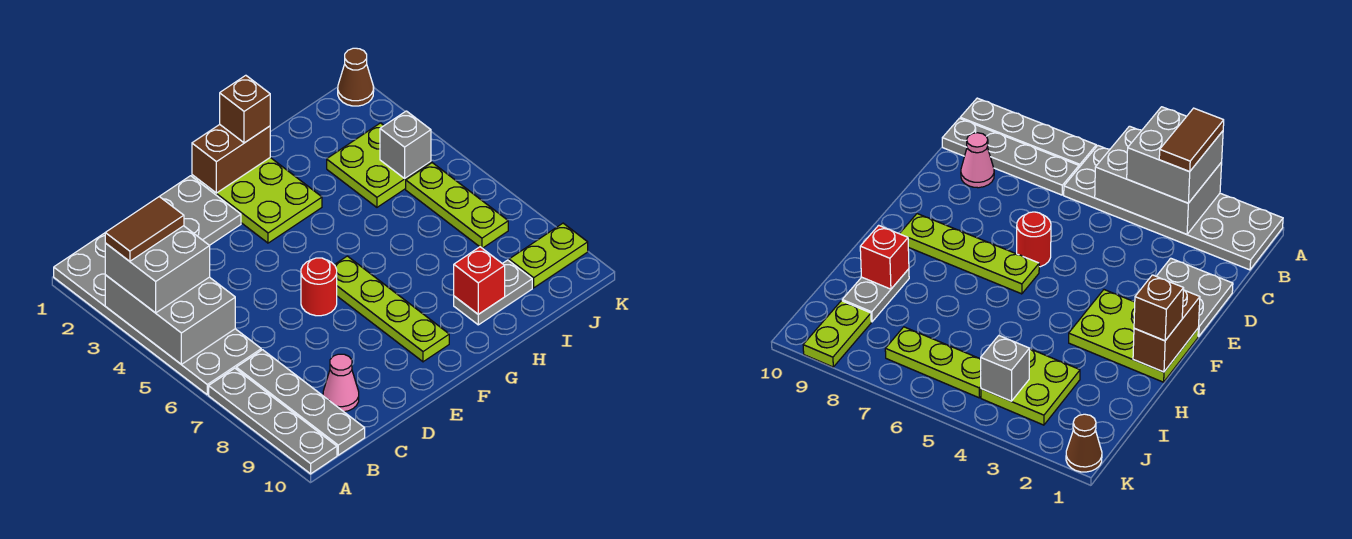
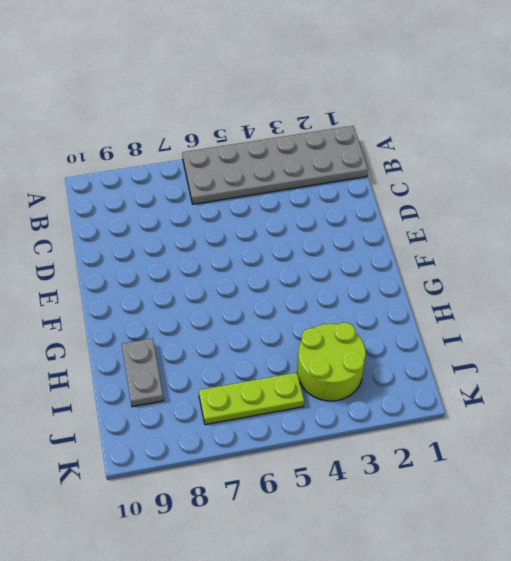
lime 2x2 round brick [297,323,366,401] -> lime 2x2 plate [327,123,431,207]
none -> grey 1x4 plate [209,368,337,474]
none -> grey 1x4 plate [236,350,365,455]
none -> pink 1x1 cone [323,354,359,412]

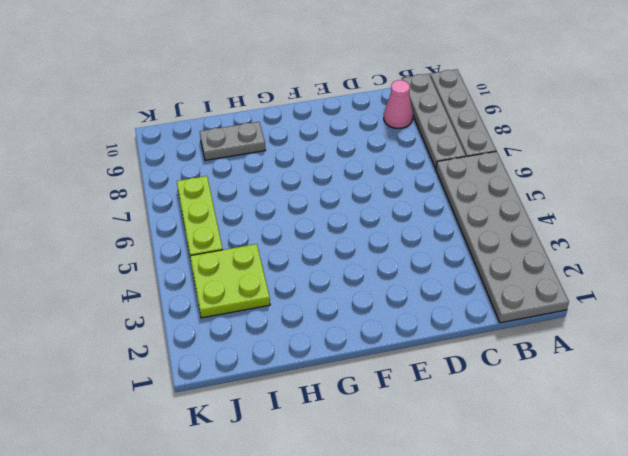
none -> grey 2x2 plate [159,176,241,245]
none -> red 1x1 round brick [301,258,337,316]
none -> lime 2x3 plate [192,158,322,243]

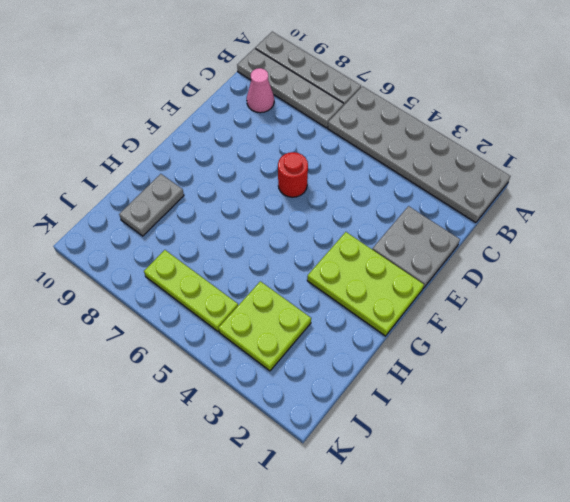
none -> lime 1x4 plate [335,256,449,362]
none -> lime 1x2 plate [509,223,588,288]
none -> brown 1x1 cone [338,48,374,106]

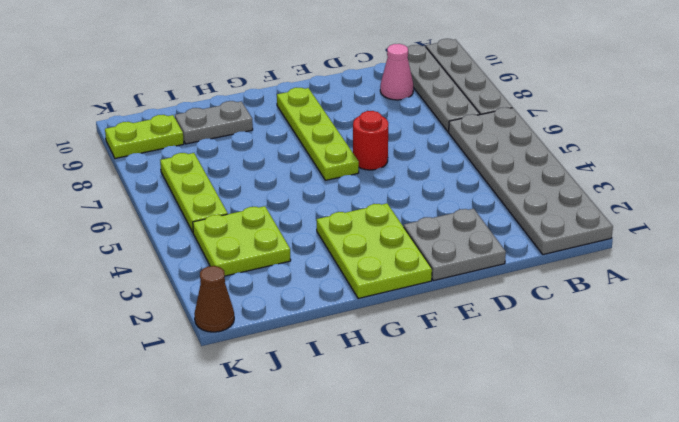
none -> grey 2x3 brick [105,275,235,364]
none -> brown 1x2 brick [192,125,270,193]
none -> red 1x1 brick [454,247,505,314]

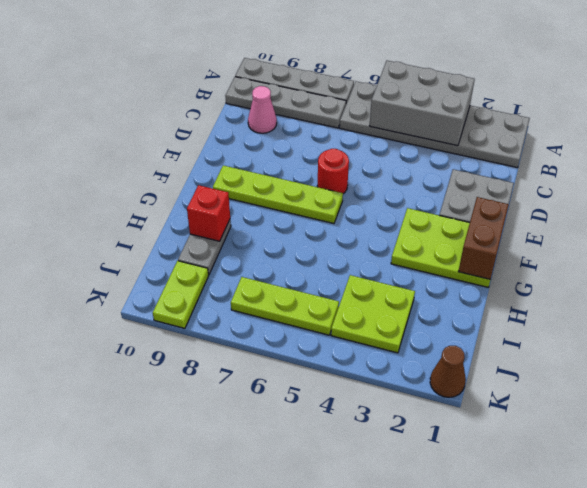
none -> grey 1x1 brick [380,111,431,178]
none -> grey 2x2 brick [105,226,210,313]
none -> brown 1x1 brick [220,75,270,143]

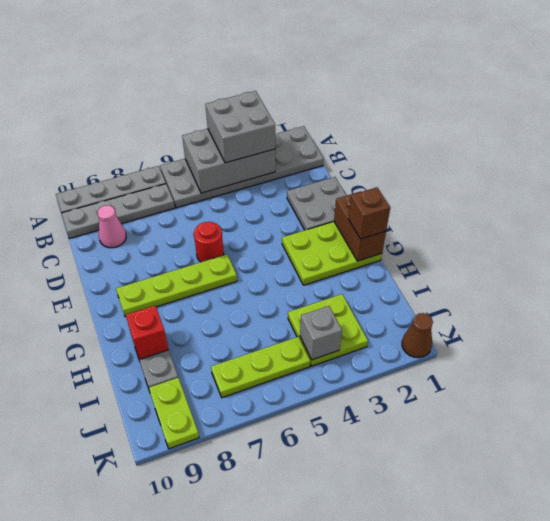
none -> brown 1x2 tile [105,197,184,261]

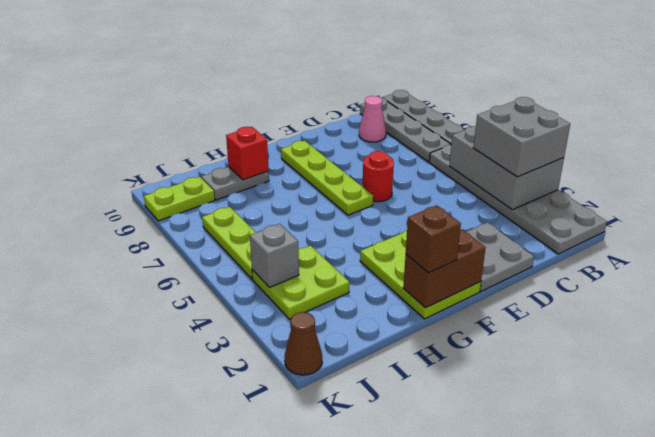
none -> brown 1x2 tile [105,197,184,261]

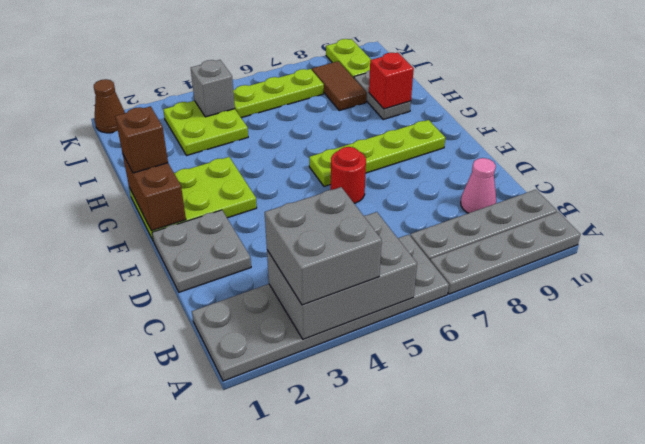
brown 1x2 tile [312,61,367,111] -> brown 1x2 tile moved to [105,197,184,261]

